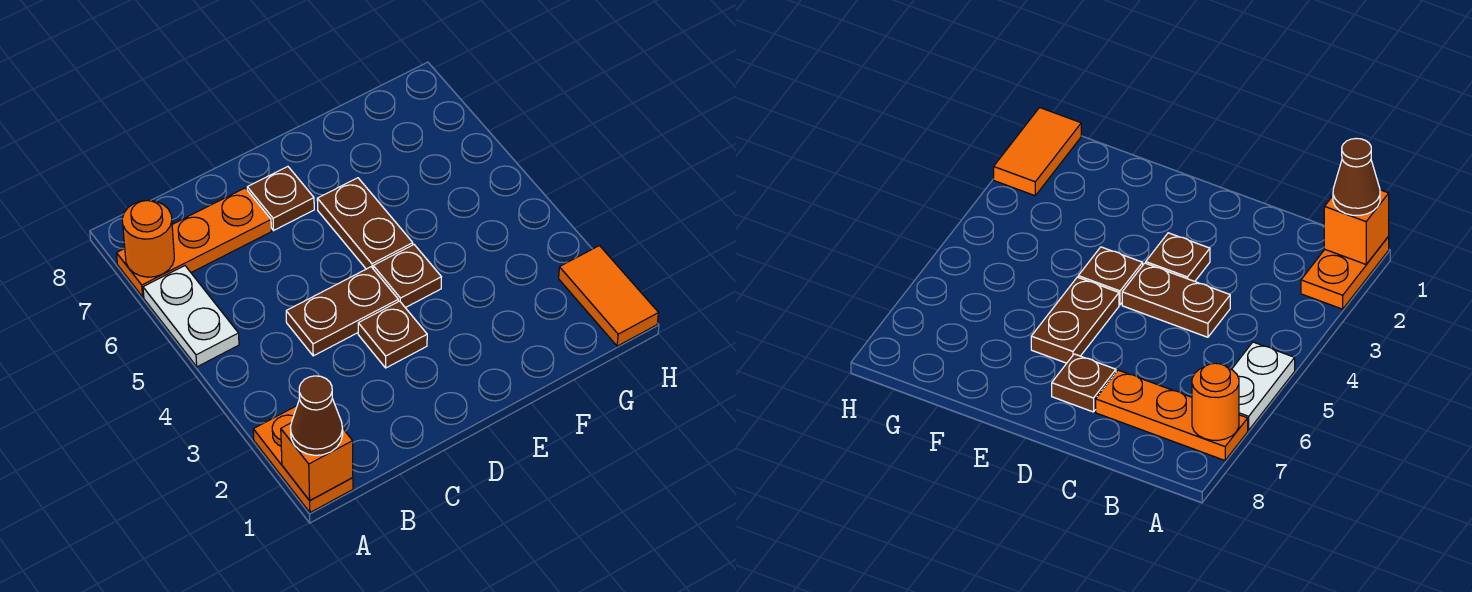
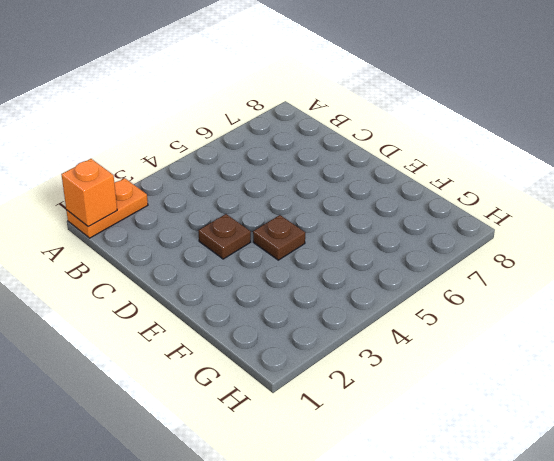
none -> white 1x2 plate [143,266,239,367]
none -> orange 1x3 plate [116,188,271,297]
none -> brown 1x2 plate [286,267,398,356]

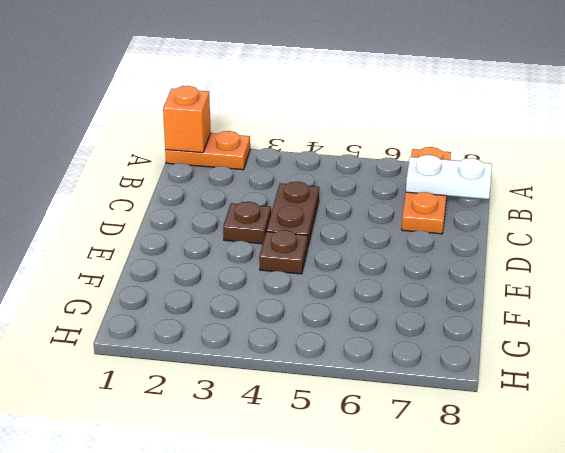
white 1x2 plate [406,155,492,199] -> white 1x2 plate moved to [143,266,239,367]
none -> brown 1x1 plate [247,167,314,230]
none -> brown 1x2 plate [317,178,413,269]
none -> orange 1x2 tile [559,246,658,346]

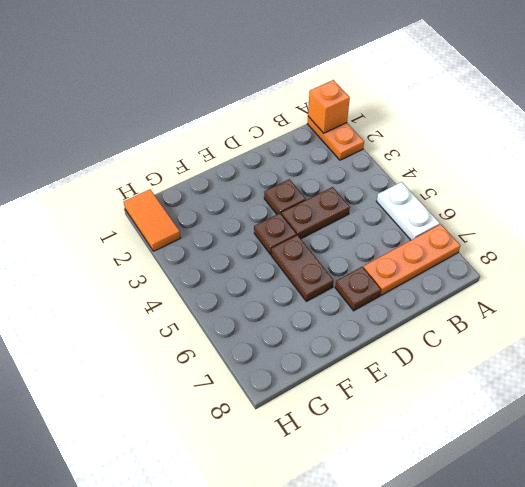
none -> orange 1x1 round brick [122,200,174,277]
none -> brown 1x1 cone [291,376,343,455]

